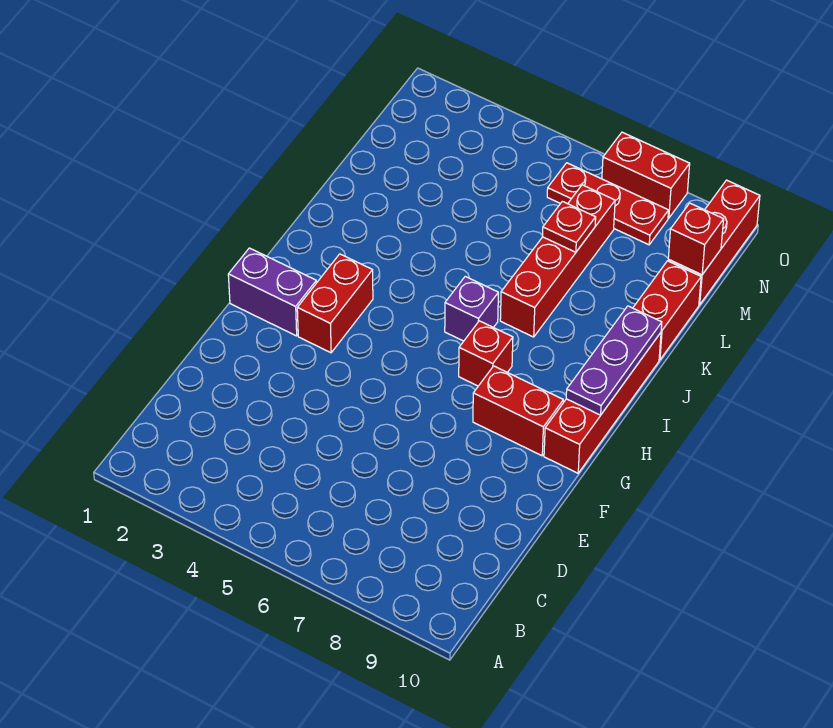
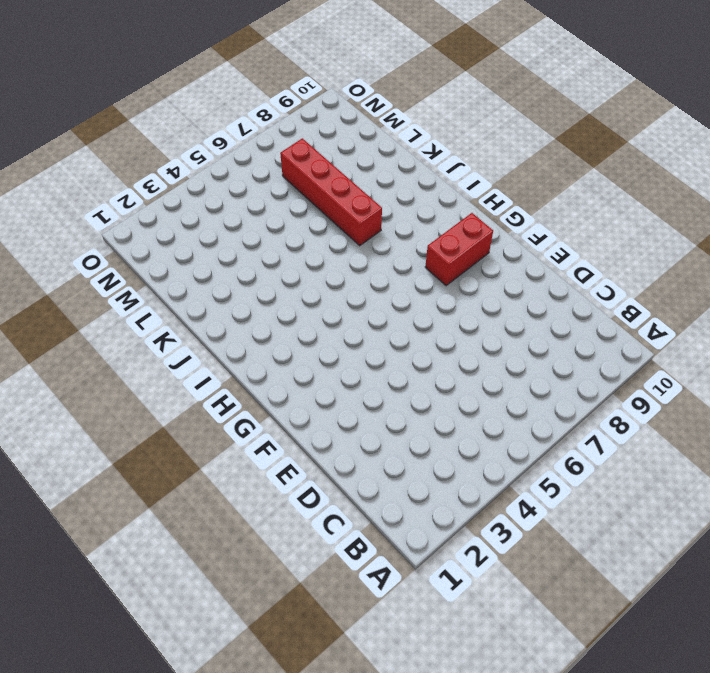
none -> purple 1x2 brick [228,248,316,336]
none -> red 1x2 brick [297,254,373,353]
none -> red 1x4 brick [544,333,661,473]

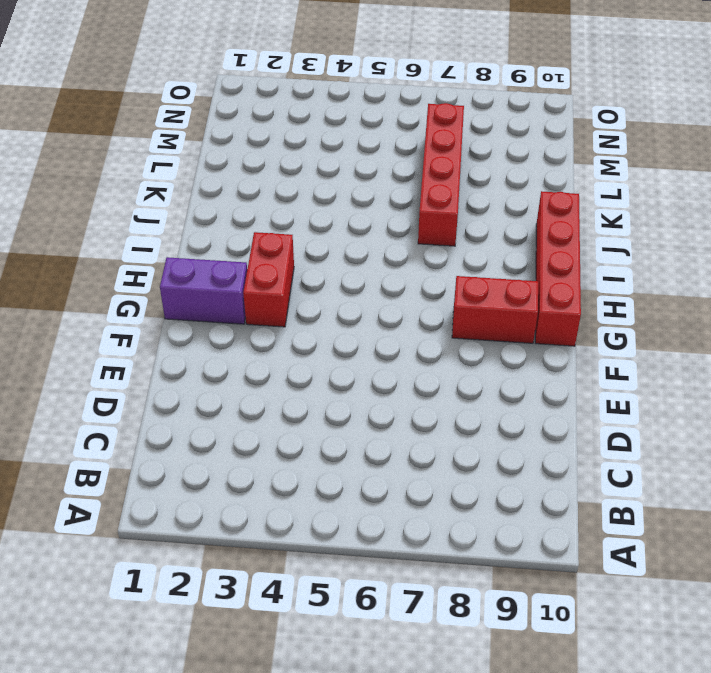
none -> red 1x1 brick [459,321,513,386]
none -> purple 1x1 brick [445,277,498,341]
none -> red 1x2 brick [633,261,701,360]

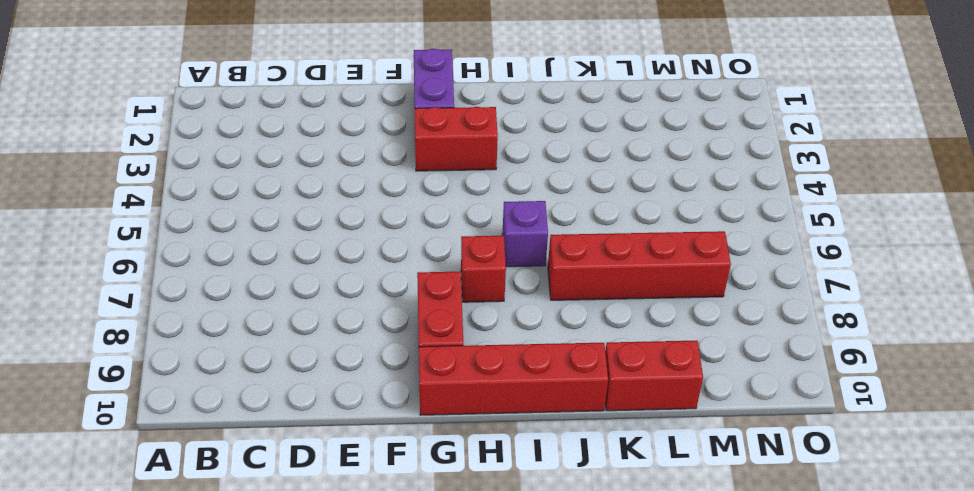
none -> red 1x3 brick [668,180,760,305]
none -> red 1x3 plate [547,163,669,245]
none -> red 1x2 brick [602,132,690,218]

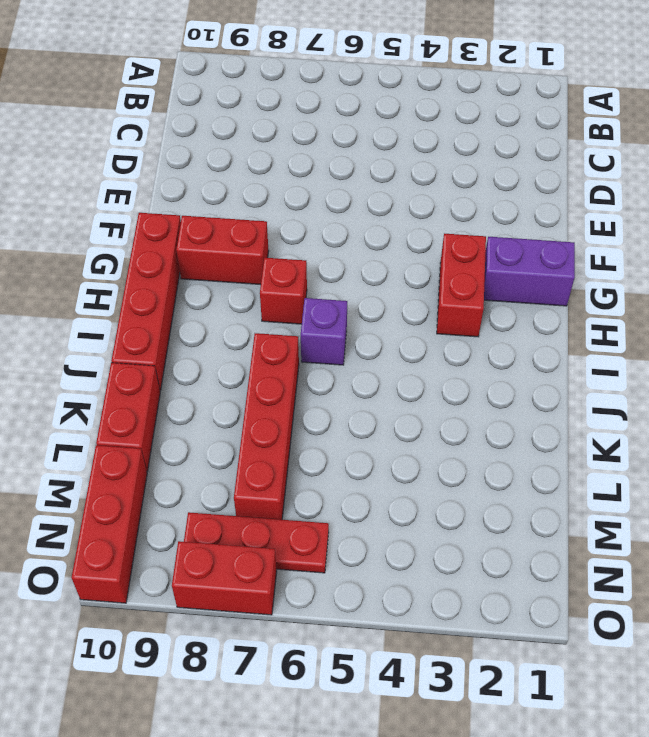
none -> purple 1x3 plate [566,306,662,415]
none -> red 1x1 plate [542,201,596,252]
none -> red 1x1 brick [668,203,724,275]

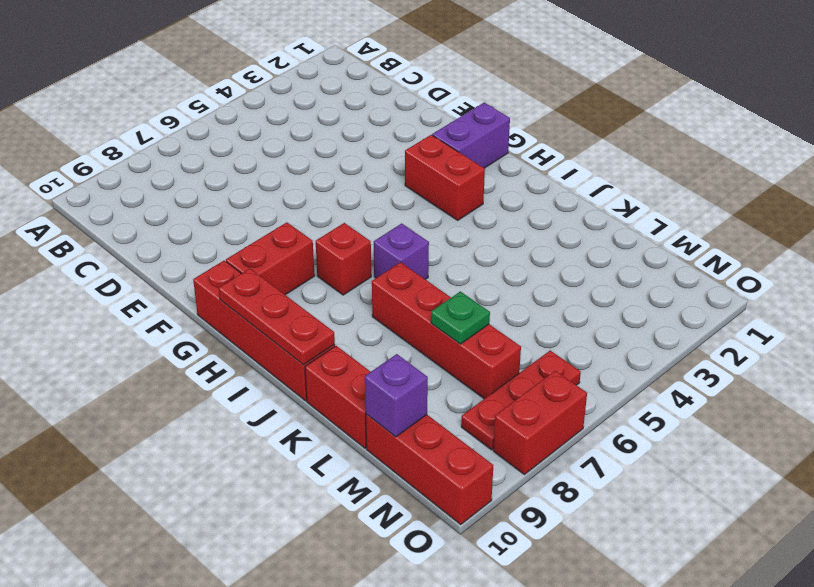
red 1x3 plate [219,269,335,365] -> purple 1x3 plate [566,306,662,415]
green 1x1 plate [431,291,490,344] -> red 1x1 plate [542,201,596,252]
purple 1x1 brick [365,354,428,437] -> red 1x1 brick [668,203,724,275]

